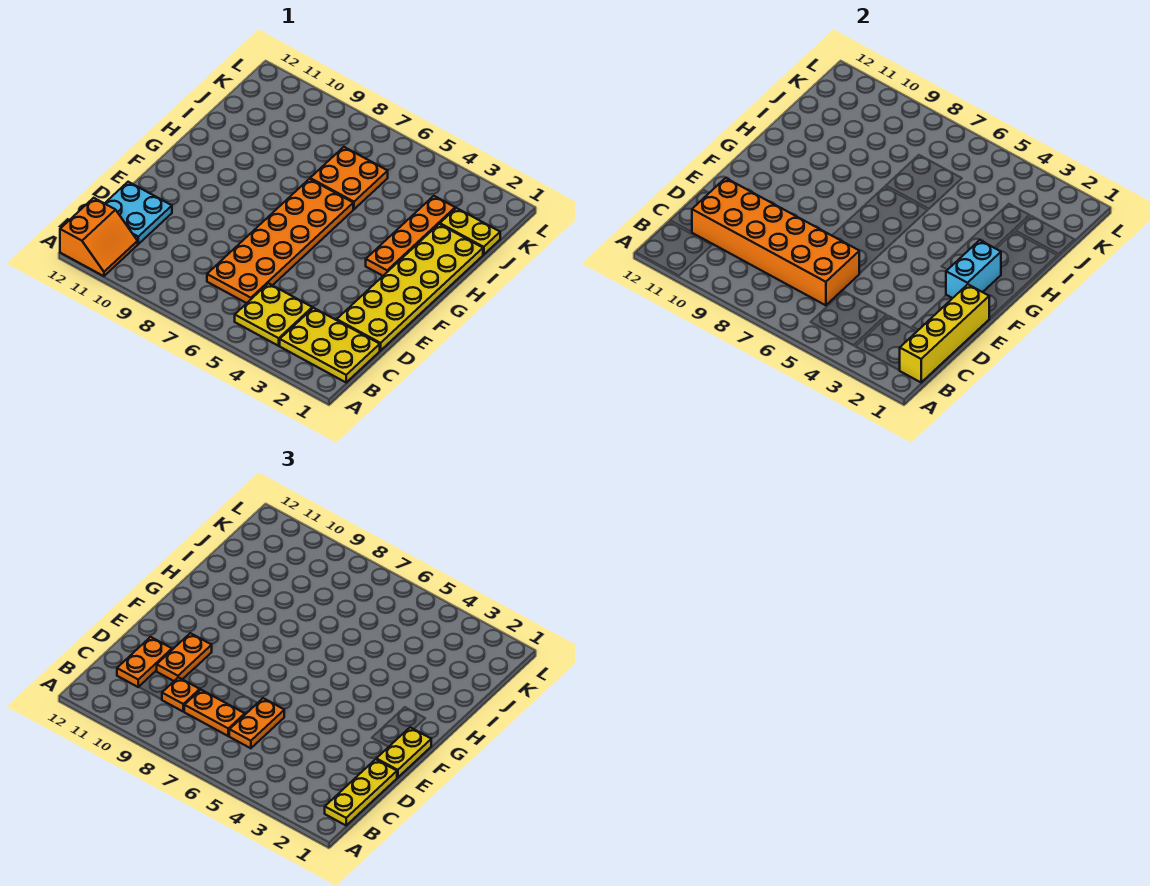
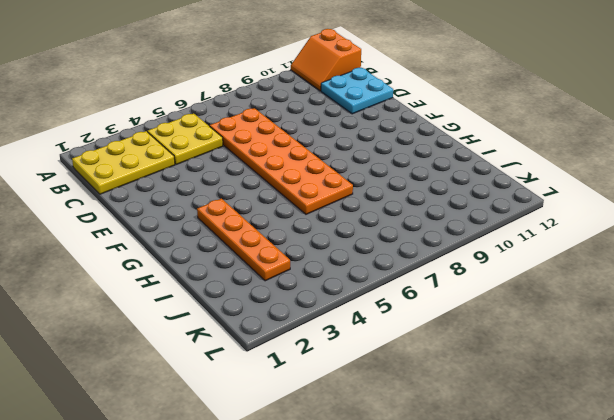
none -> yellow 2x6 plate [337,224,483,351]
none -> orange 2x2 plate [310,147,388,209]
none -> yellow 1x2 plate [440,208,500,255]

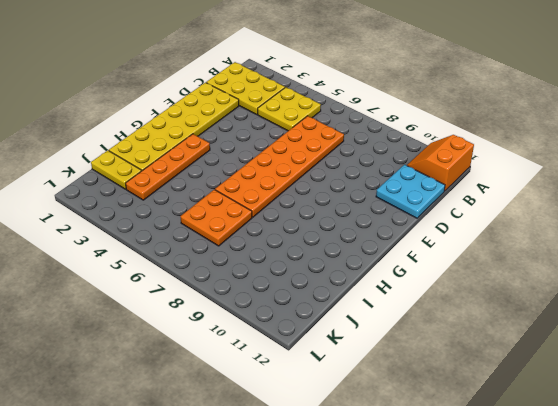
none -> yellow 1x4 brick [899,284,989,382]
none -> orange 2x6 brick [692,178,859,305]
none -> cyan 1x2 brick [946,240,1001,298]

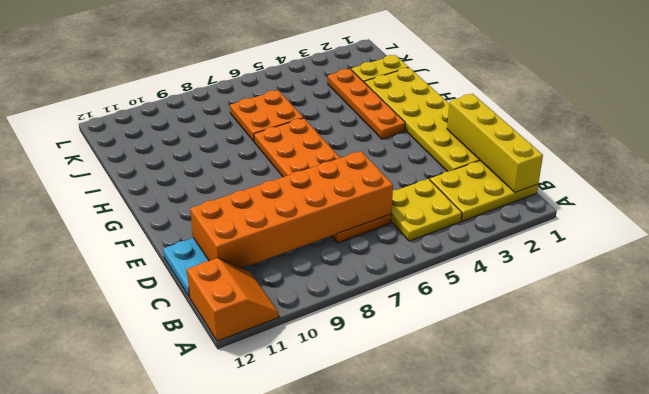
none -> cyan 1x2 brick [946,240,1001,298]
none -> yellow 1x3 plate [325,759,397,825]
none -> orange 1x2 plate [229,698,284,748]

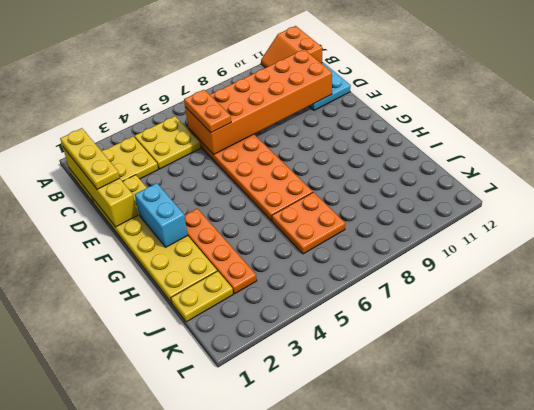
none -> orange 1x2 plate [184,690,245,736]
none -> orange 1x1 plate [162,677,200,712]
none -> orange 1x2 plate [117,637,172,687]

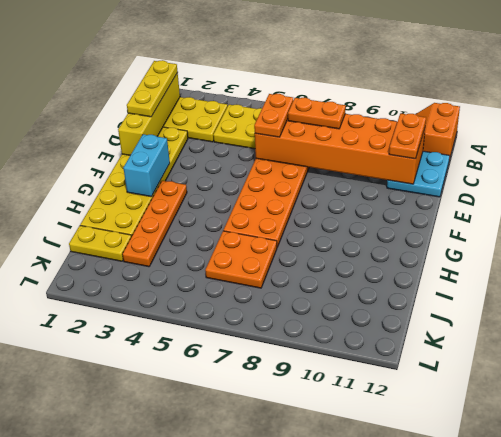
none -> orange 1x1 plate [162,677,200,712]
none -> orange 1x2 plate [157,633,212,681]
none -> yellow 1x2 plate [376,727,431,778]

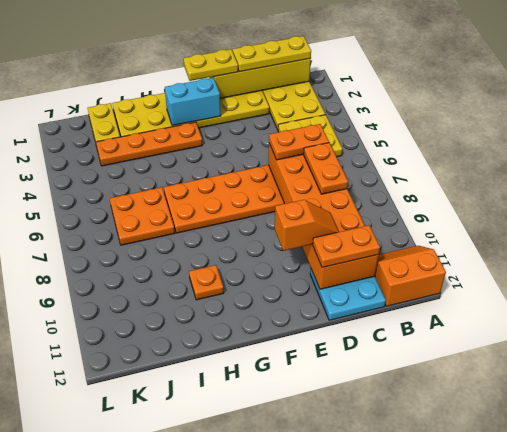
orange 1x2 slope [275,200,339,251] -> orange 1x2 plate [157,633,212,681]
orange 1x1 plate [189,265,224,300] -> orange 1x1 plate moved to [162,677,200,712]

